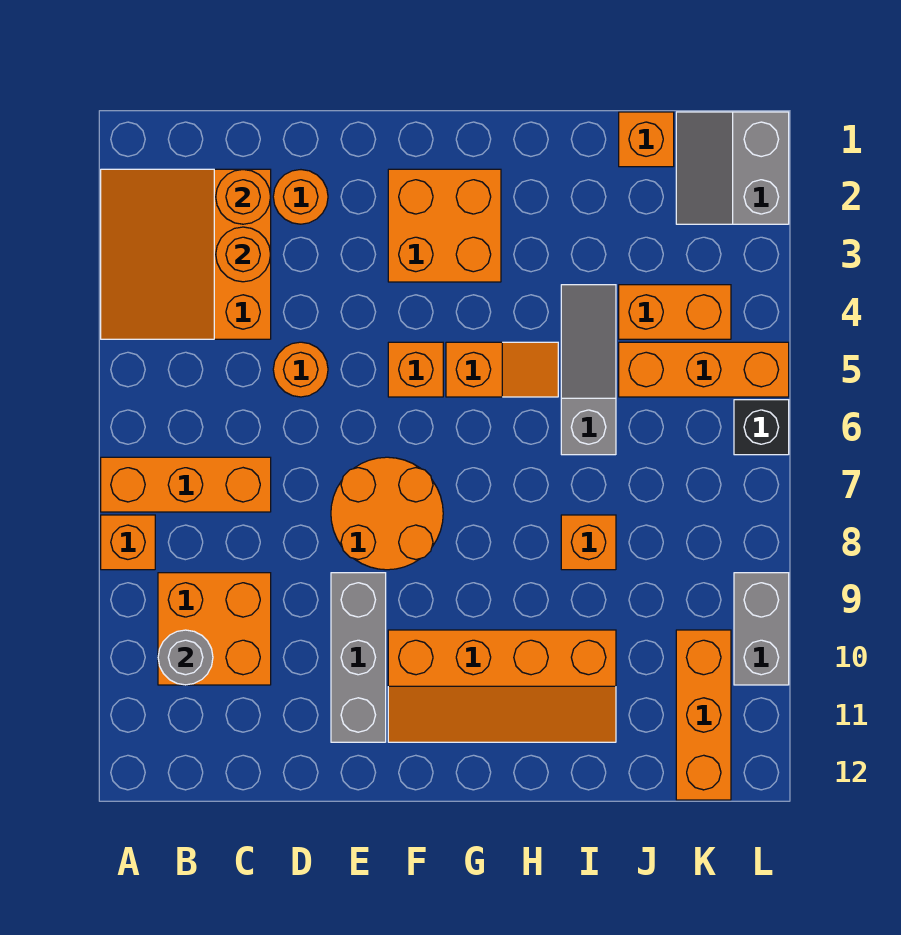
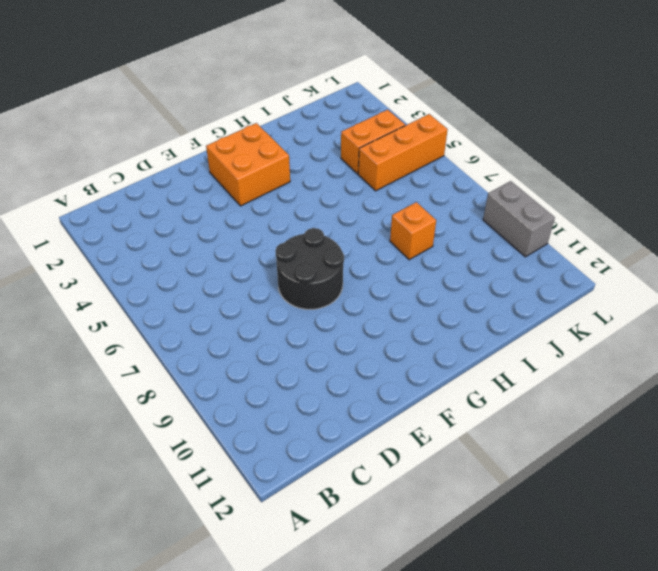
black 2x2 round brick [276,228,344,309] -> orange 2x2 round brick [331,457,443,570]
none -> orange 3x3 slope [101,169,271,339]
none -> orange 1x3 brick [101,457,271,512]
none -> orange 1x1 brick [101,515,155,570]

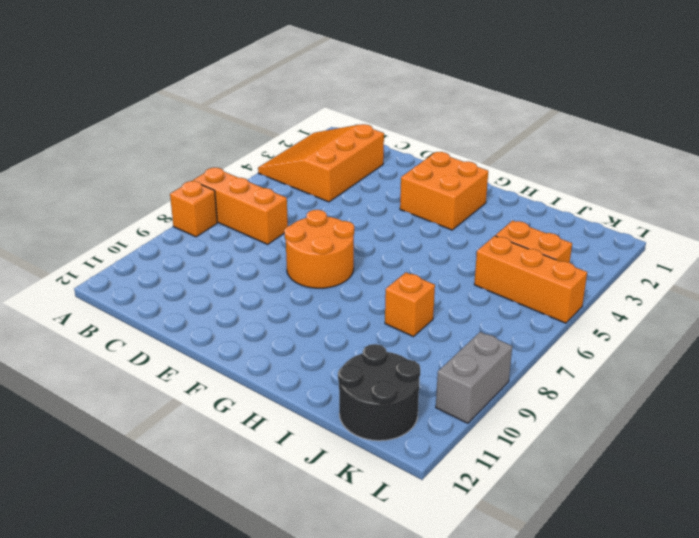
black 2x2 round brick [338,344,420,441] -> orange 1x3 brick [676,630,731,800]
none -> orange 2x2 brick [158,573,271,685]
none -> orange 1x1 round brick [273,170,328,224]
none -> orange 1x1 round brick [273,342,328,397]

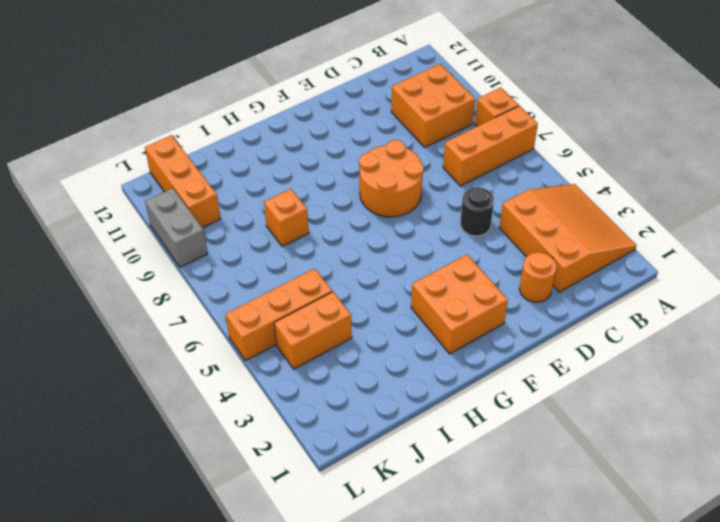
black 1x1 round brick [460,187,494,236] -> orange 1x1 round brick [273,342,328,397]
none -> grey 1x3 brick [331,573,386,742]
none -> orange 1x1 brick [388,342,443,397]
none -> orange 2x4 slope [388,630,616,742]

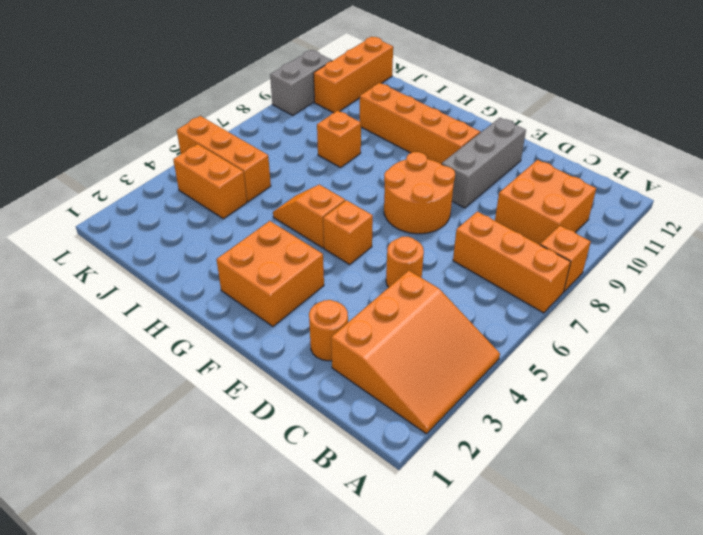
none -> grey 1x3 slope [561,285,616,455]
none -> orange 1x1 brick [619,112,674,167]
none -> grey 2x2 slope [676,112,789,224]

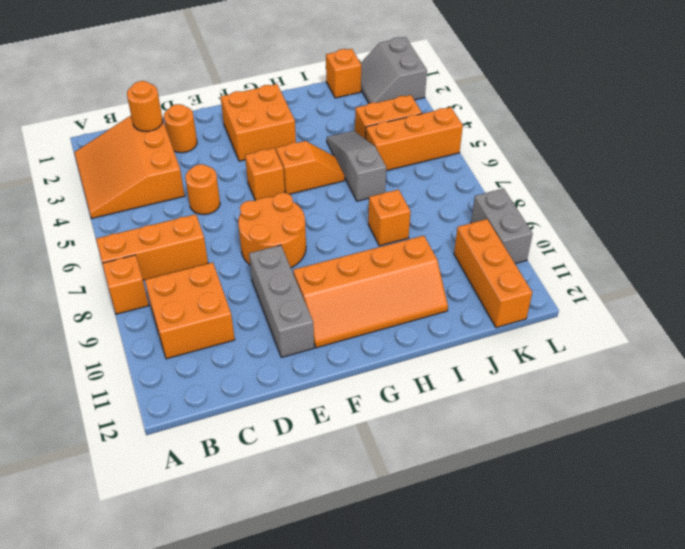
none -> black 1x1 brick [734,400,789,455]
none -> grey 1x1 round brick [158,630,213,685]
none -> orange 1x1 round brick [216,227,271,282]

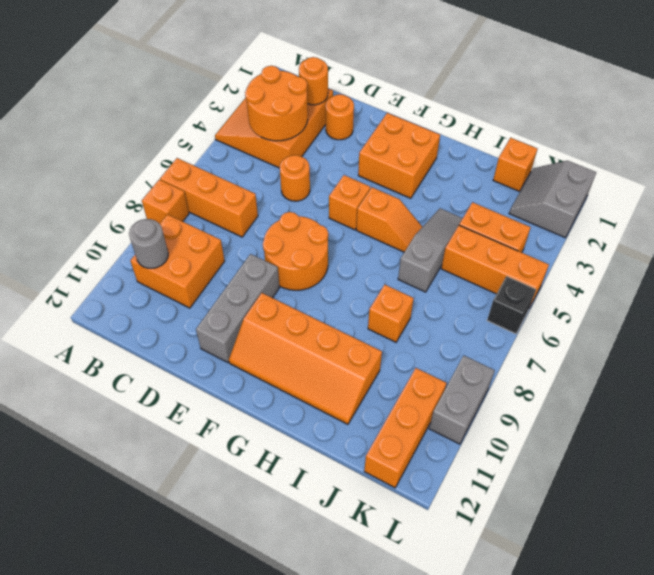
orange 2x2 round brick [245,66,308,141] -> orange 1x1 round brick [216,227,271,282]

